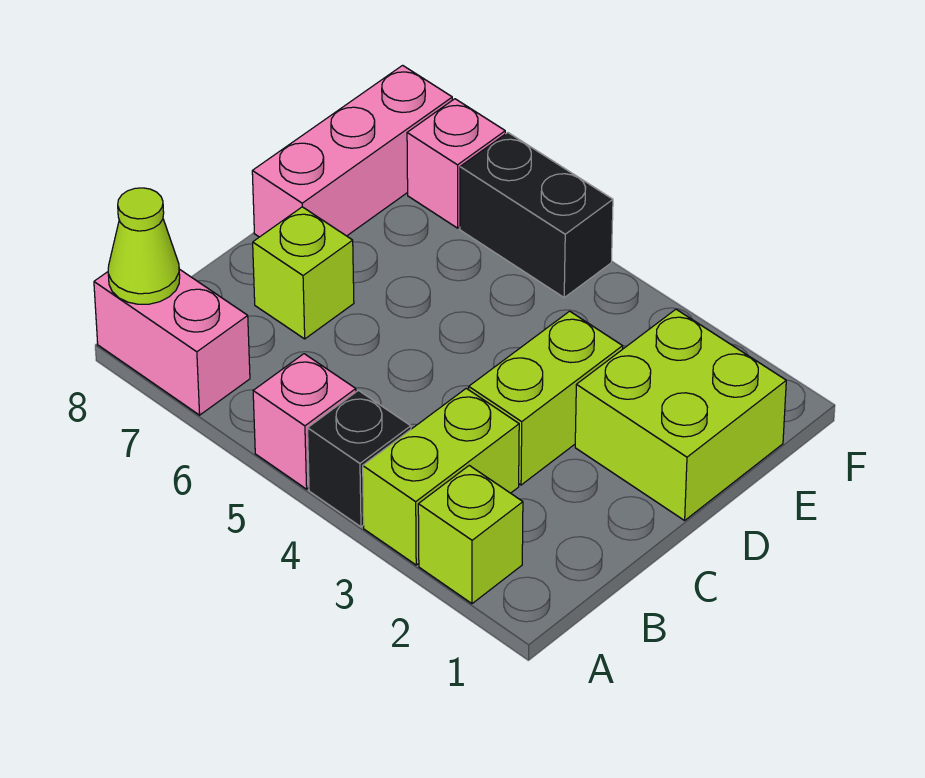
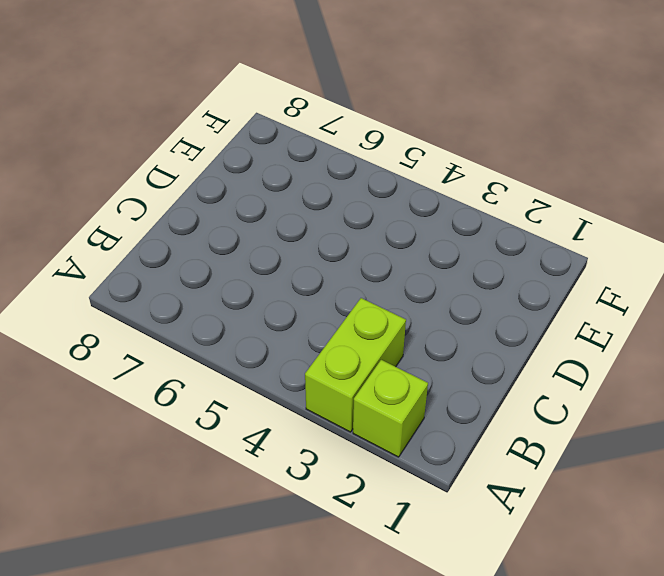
none -> black 1x1 brick [308,391,411,527]
none -> pink 1x1 brick [253,354,356,489]
none -> pink 1x2 brick [94,269,250,415]

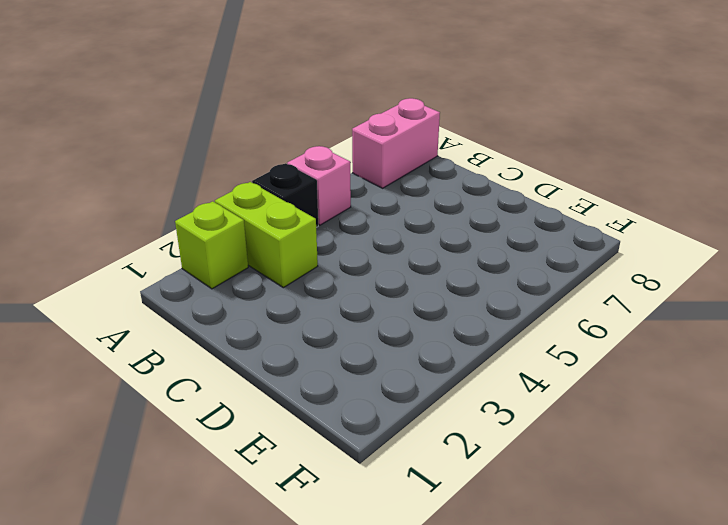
none -> lime 1x2 brick [469,311,623,485]
none -> lime 1x1 brick [253,207,354,339]
none -> lime 2x2 brick [575,309,786,520]

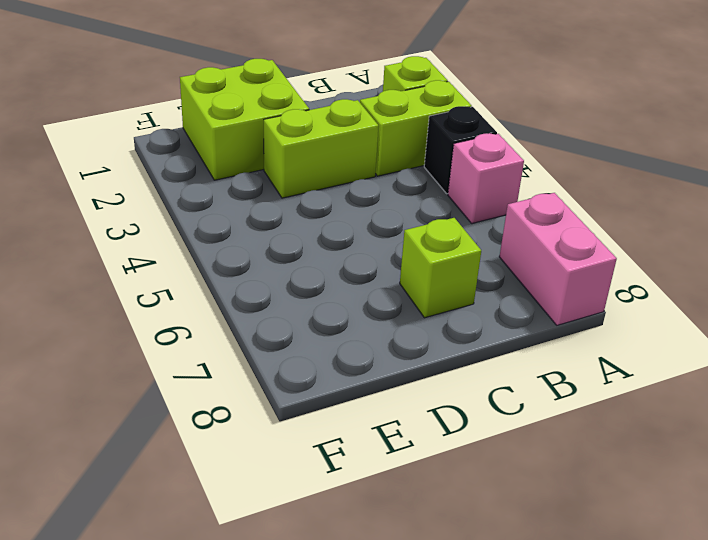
none -> pink 1x3 brick [252,65,452,237]
none -> black 1x2 brick [460,133,613,297]
none -> pink 1x1 brick [407,99,505,228]

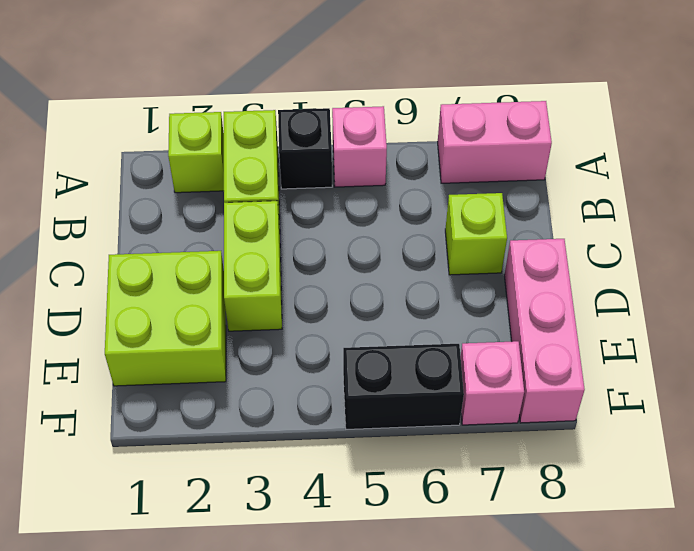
none -> lime 1x1 cone [108,188,180,304]

